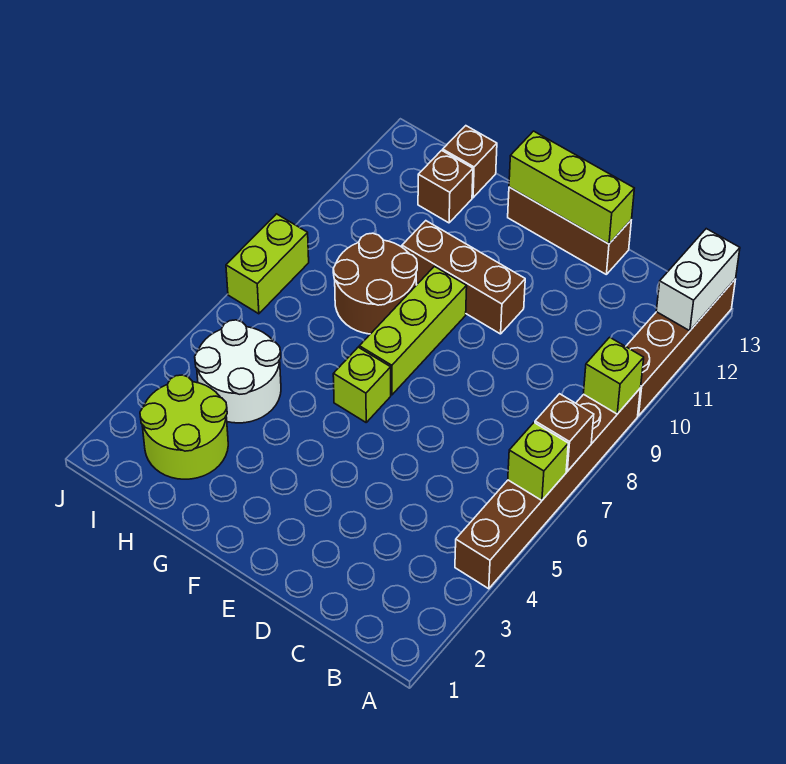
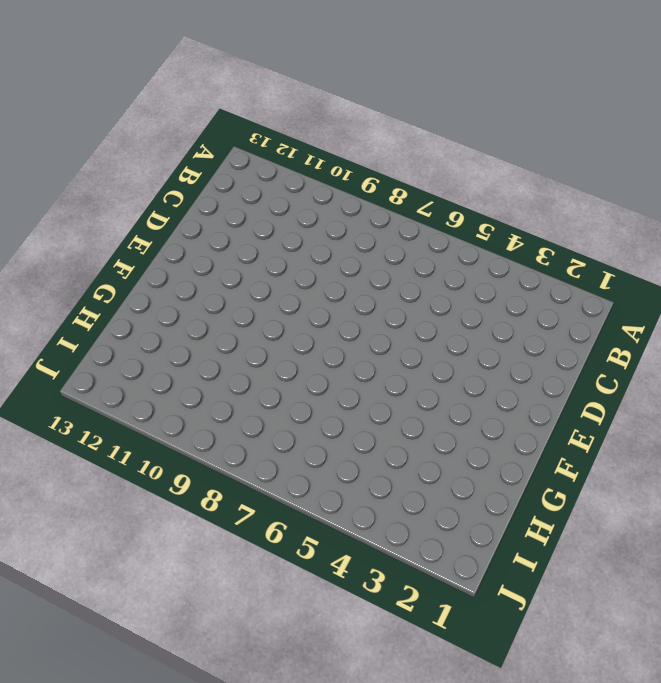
none -> brown 1x6 brick [455,388,641,589]
none -> brown 1x4 brick [626,279,736,416]
none -> brown 1x3 brick [508,187,631,274]

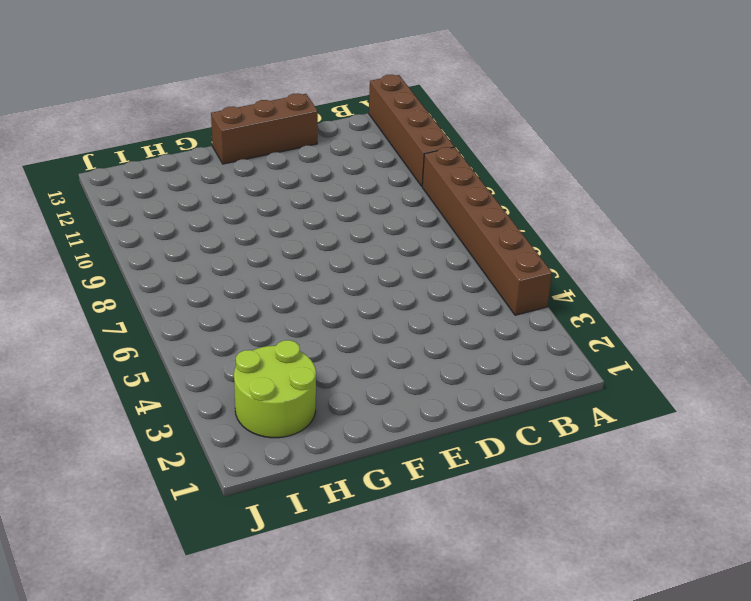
none -> brown 1x3 brick [402,221,525,334]
none -> lime 1x1 brick [333,347,391,422]
none -> lime 1x3 brick [359,266,467,395]

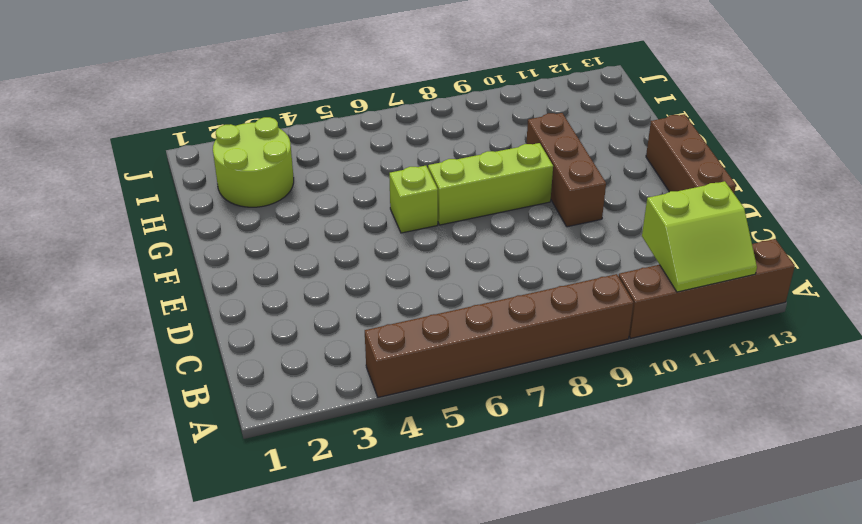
lime 2x2 slope [642,181,757,292] -> white 1x2 brick [656,229,740,331]
none -> brown 2x2 round brick [333,233,417,334]
none -> white 2x2 round brick [195,320,281,423]
none -> brown 1x1 brick [418,150,473,223]

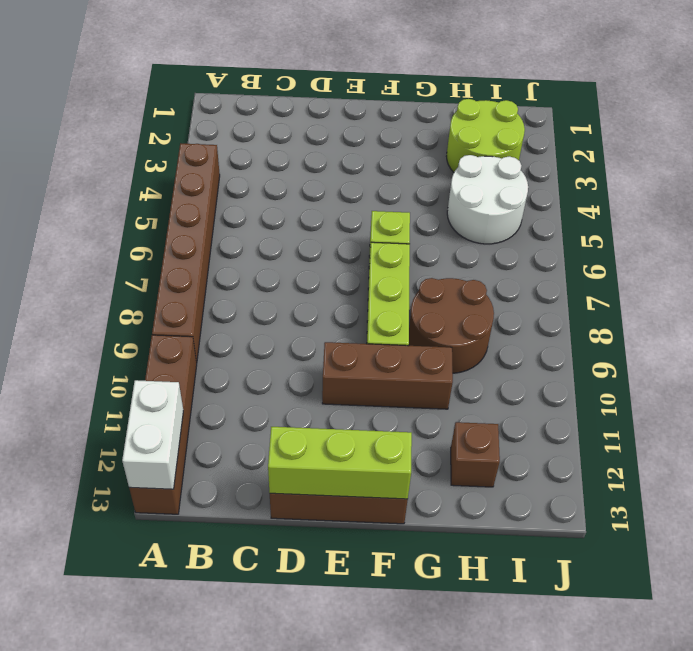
none -> brown 1x1 brick [443,126,497,198]
none -> lime 1x2 brick [226,214,309,314]
none -> lime 1x1 brick [508,423,568,500]

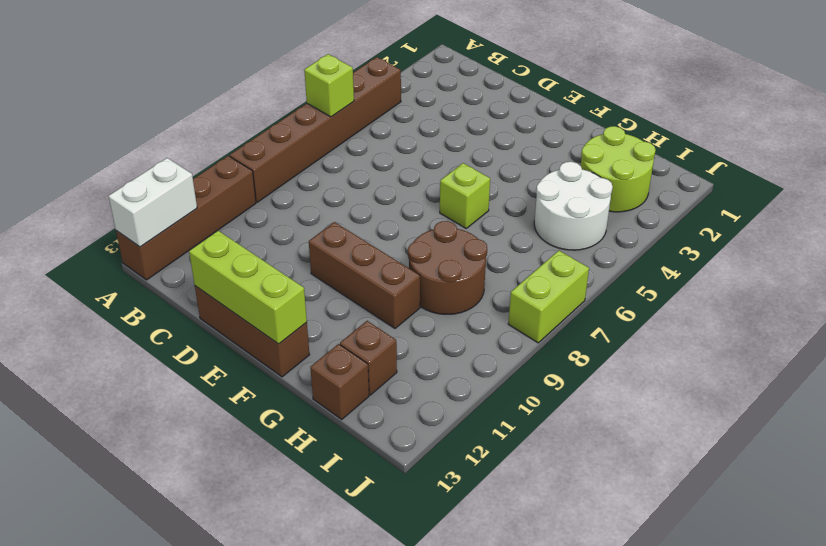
none -> lime 1x3 brick [359,266,467,395]
none -> brown 1x1 brick [535,394,594,471]
none -> lime 1x1 brick [583,337,644,414]

